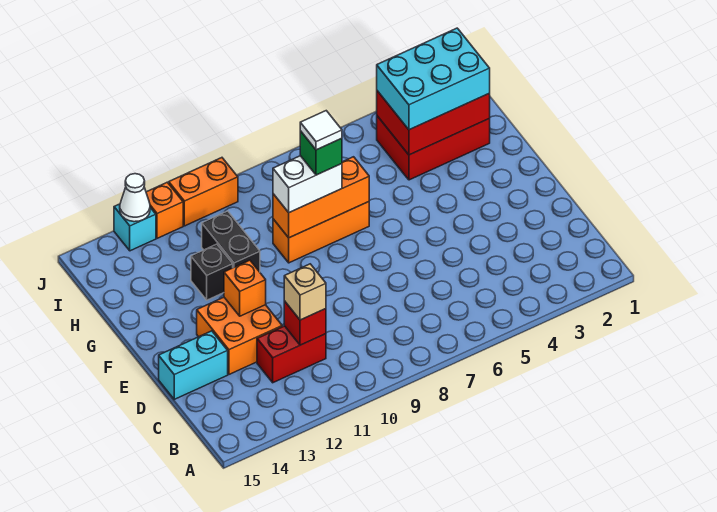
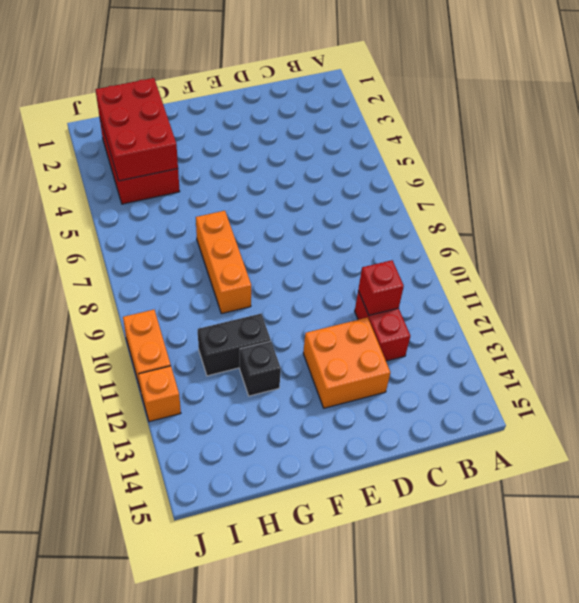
none -> cyan 1x2 brick [159,331,228,399]
none -> cyan 1x1 brick [114,204,156,251]
none -> orange 1x1 brick [224,260,266,316]

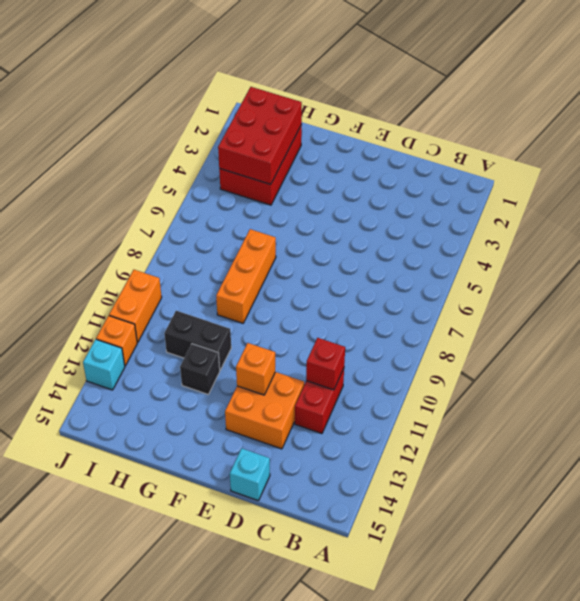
cyan 1x1 brick [230,448,270,501] -> cyan 1x2 brick [159,331,228,399]
none -> orange 1x3 brick [273,157,369,238]
none -> white 1x1 cone [120,174,150,222]
none -> tan 1x1 brick [284,264,326,320]

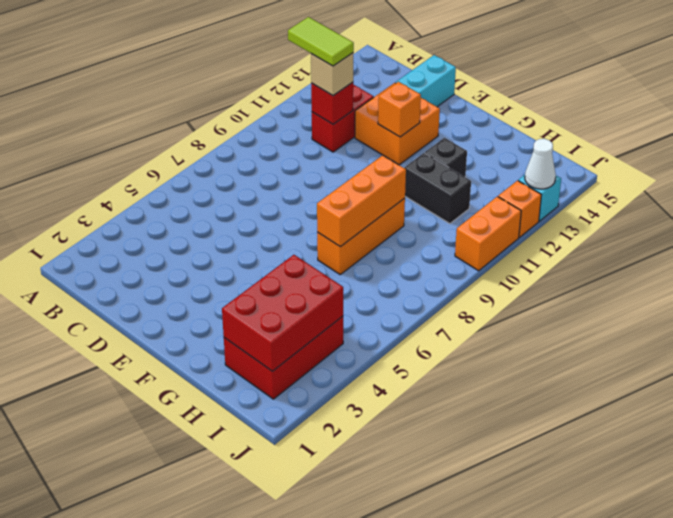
lime 1x2 tile [288,17,354,66] -> none
none -> white 1x2 brick [273,156,342,212]
none -> cyan 2x3 brick [377,28,490,130]
none -> green 1x1 brick [300,131,342,175]

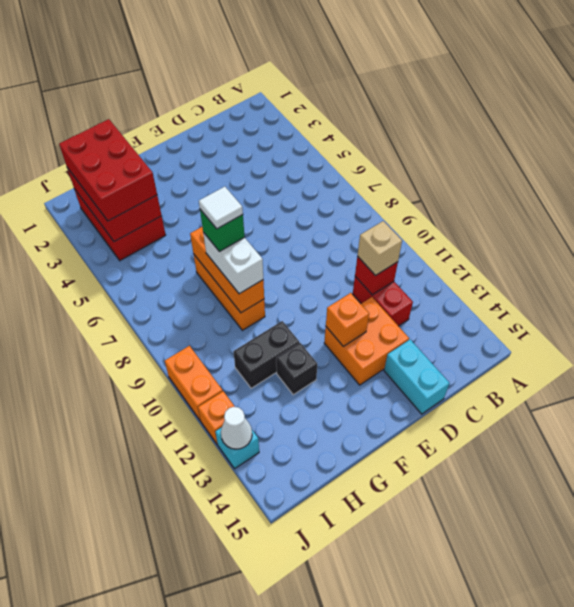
red 2x3 brick [59,119,157,221] -> cyan 2x3 brick [377,28,490,130]

